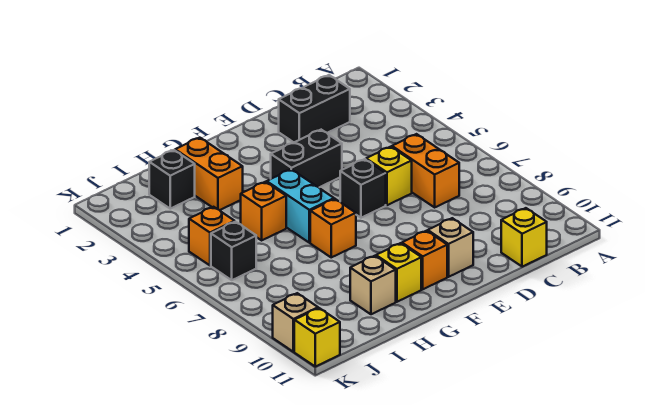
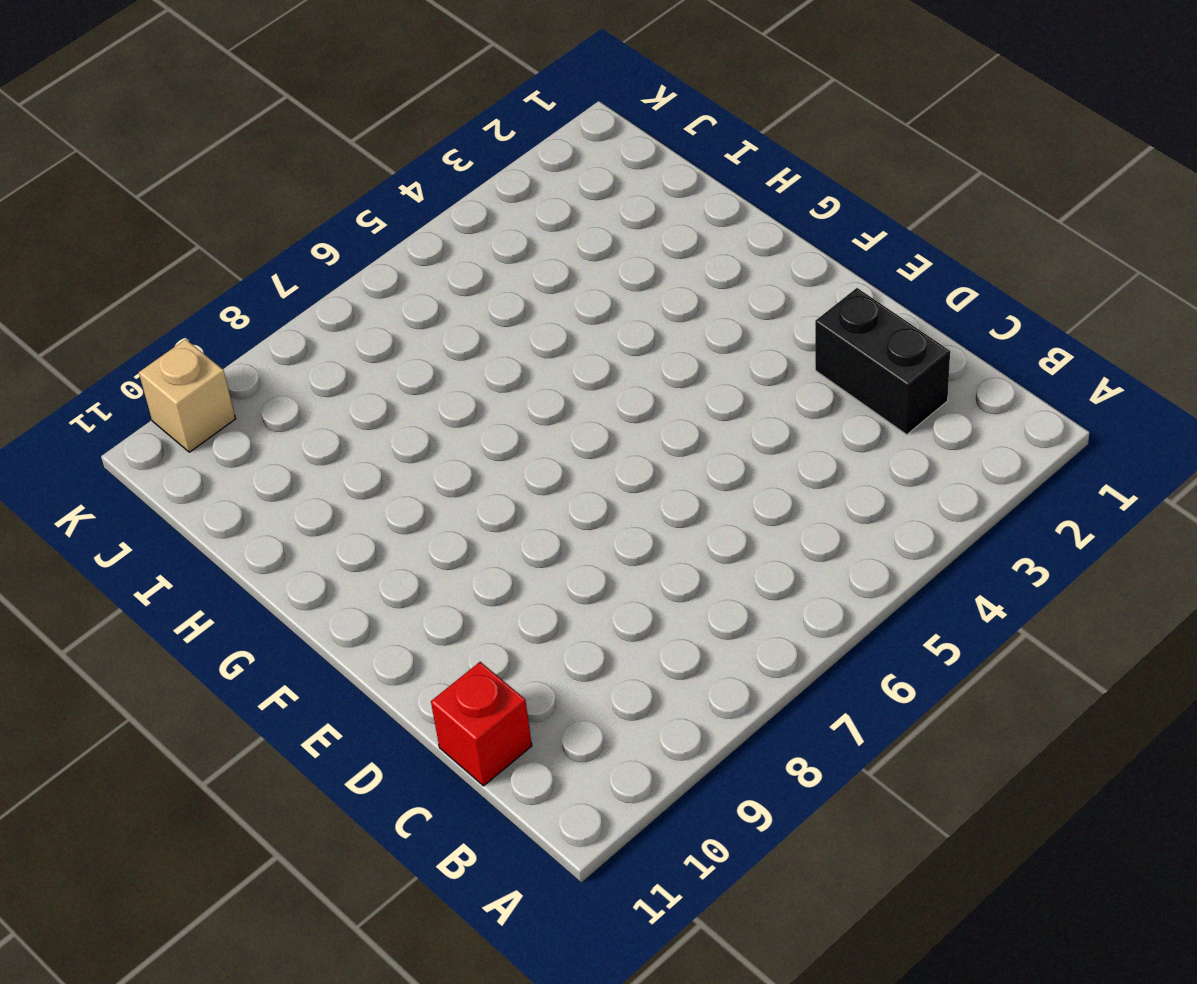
red 1x1 brick [431,662,532,786] -> yellow 1x1 brick [501,208,547,267]
none -> orange 1x2 brick [392,134,459,207]
none -> yellow 1x1 brick [366,147,412,205]
none -> black 1x2 brick [271,130,342,187]

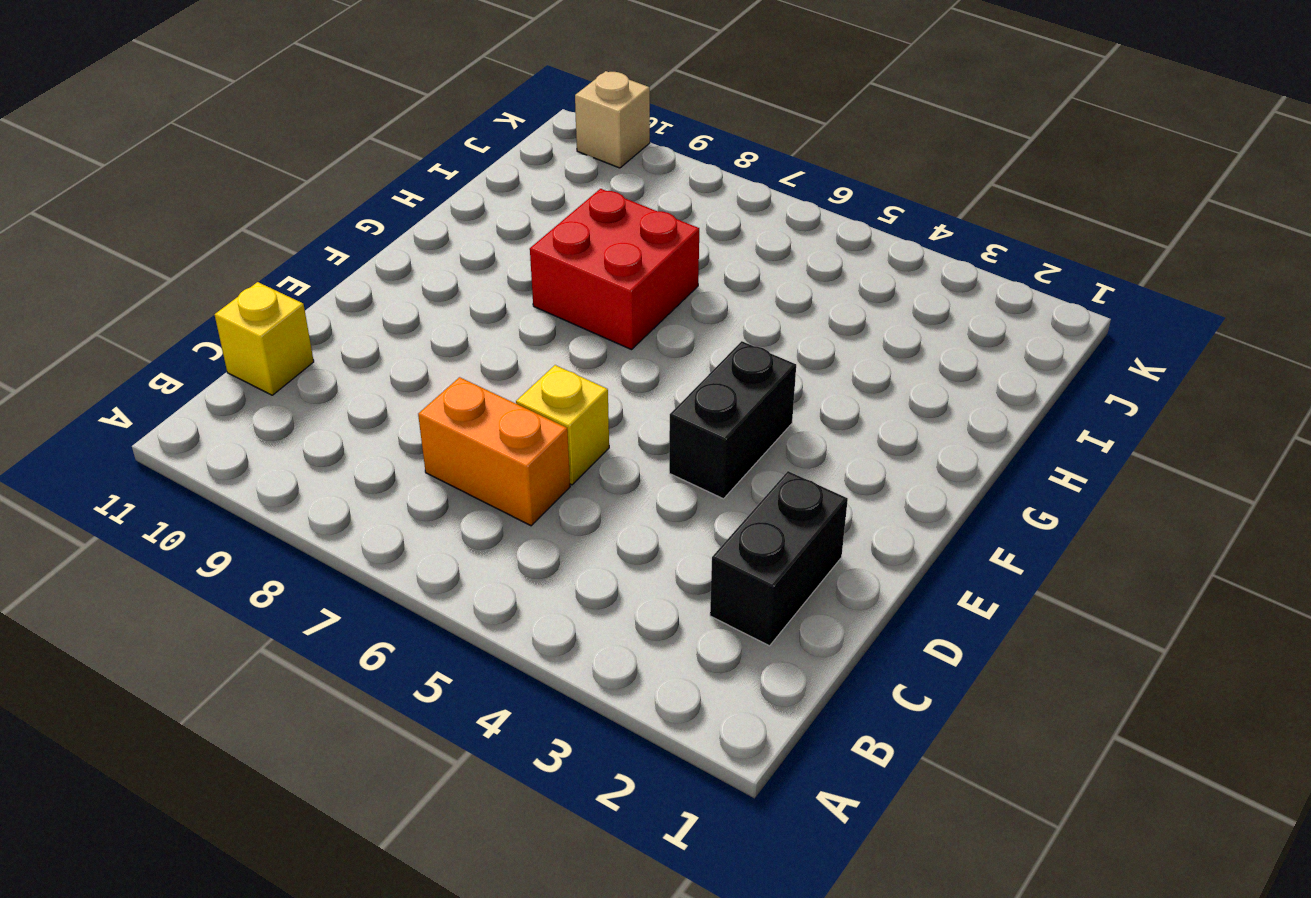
red 2x2 brick [530,189,699,350] -> orange 1x1 brick [310,199,356,257]
none -> black 1x1 brick [340,159,386,218]
none -> tan 1x1 brick [428,218,473,277]
none -> orange 1x1 brick [402,231,447,289]

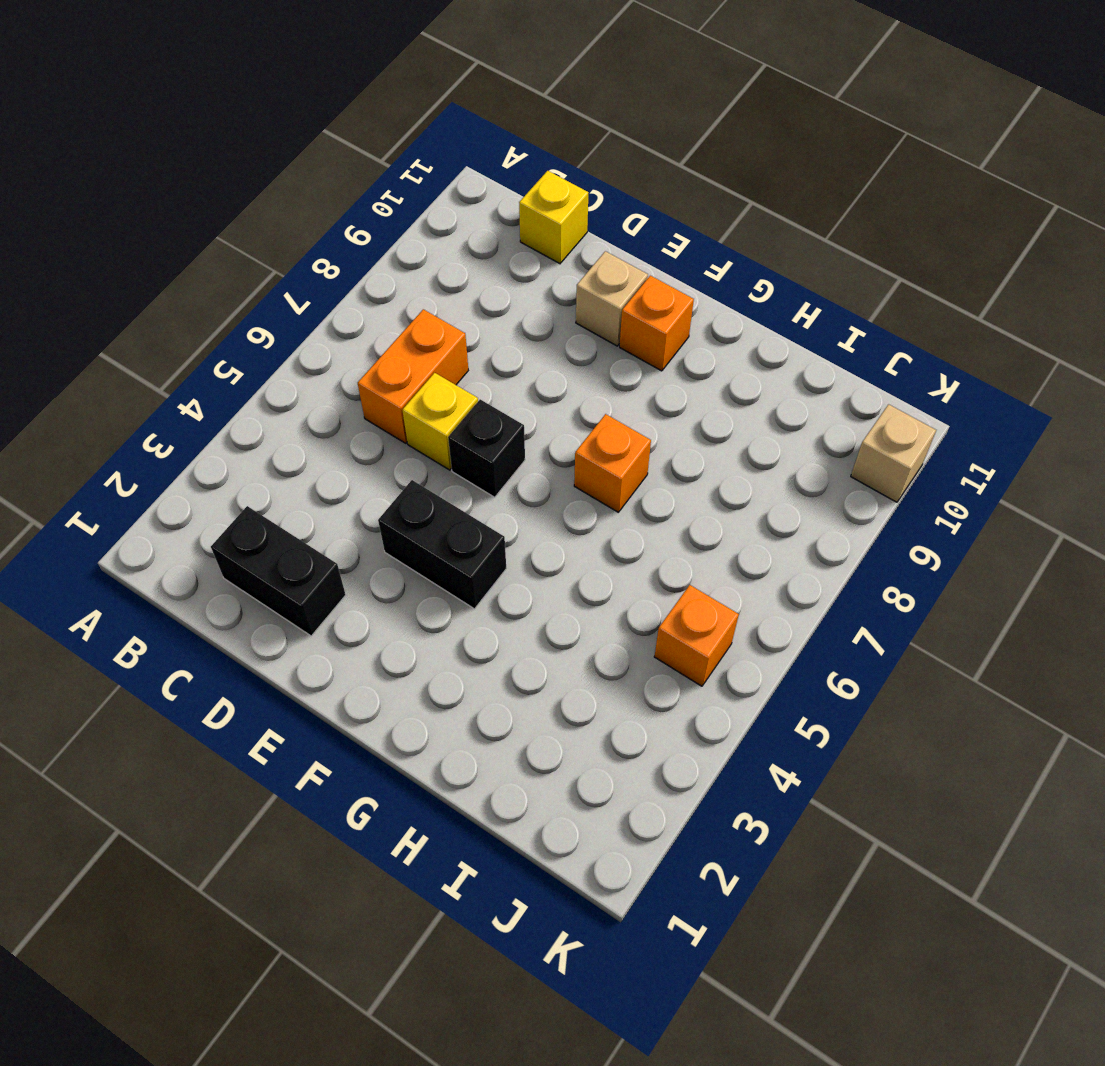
none -> cyan 1x2 brick [267,169,334,243]
none -> yellow 1x1 brick [376,243,421,302]
none -> orange 1x2 brick [175,138,243,210]

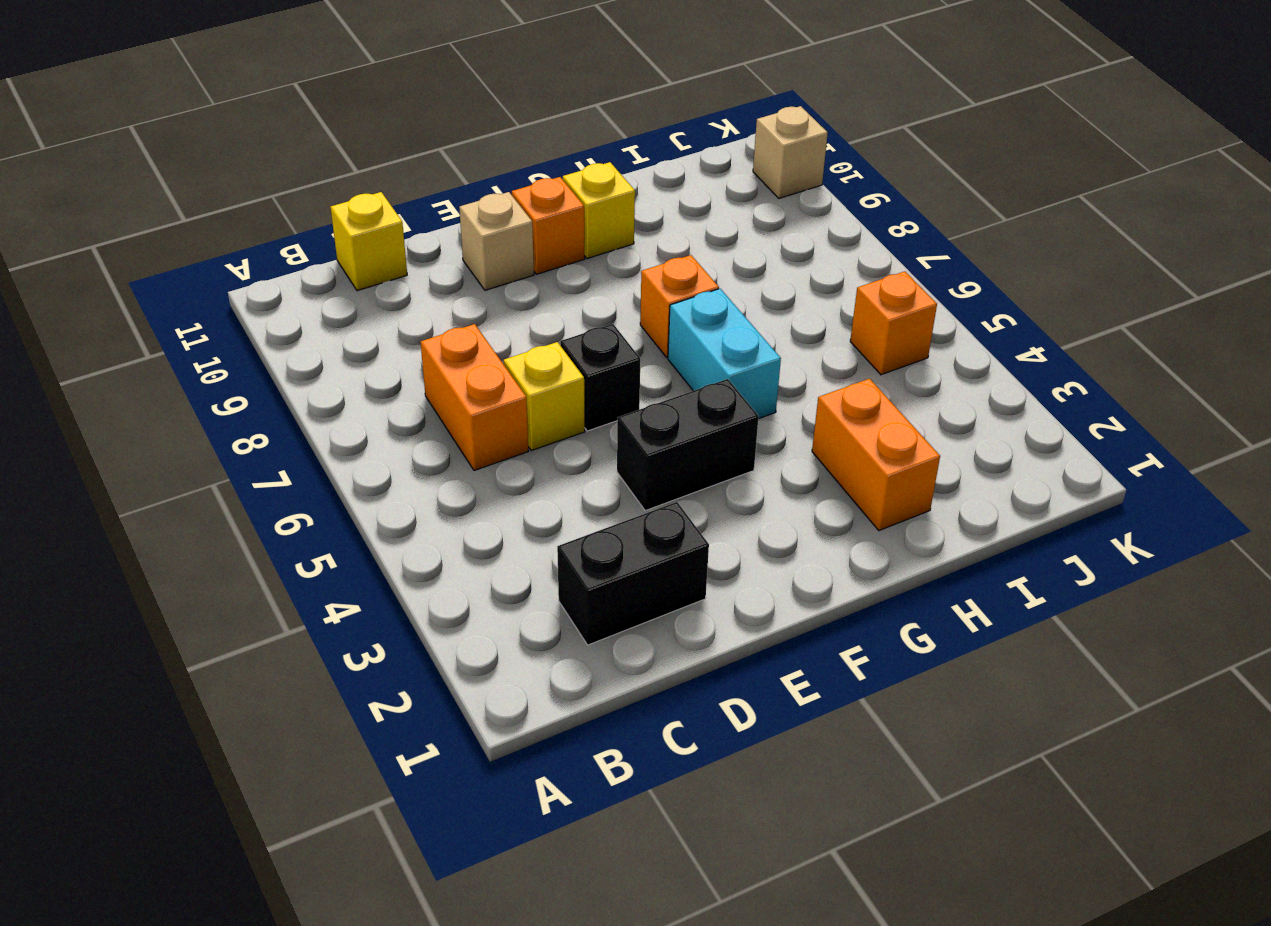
none -> orange 1x1 brick [241,182,286,240]
none -> tan 1x1 brick [350,256,396,314]
none -> black 1x1 brick [149,150,195,209]

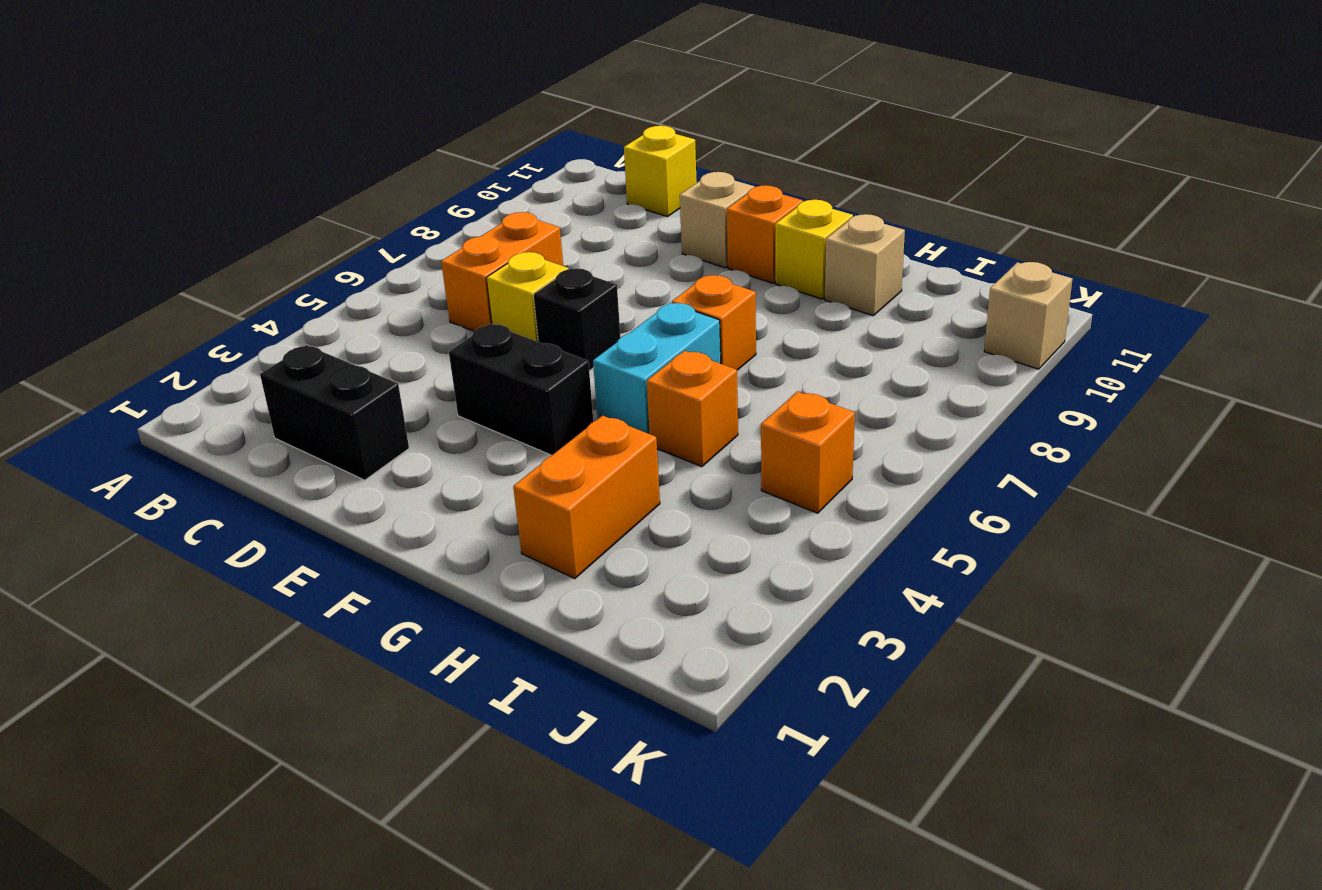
none -> black 1x1 brick [149,150,195,209]
none -> black 1x1 brick [211,222,256,280]
none -> yellow 1x1 brick [294,308,340,367]

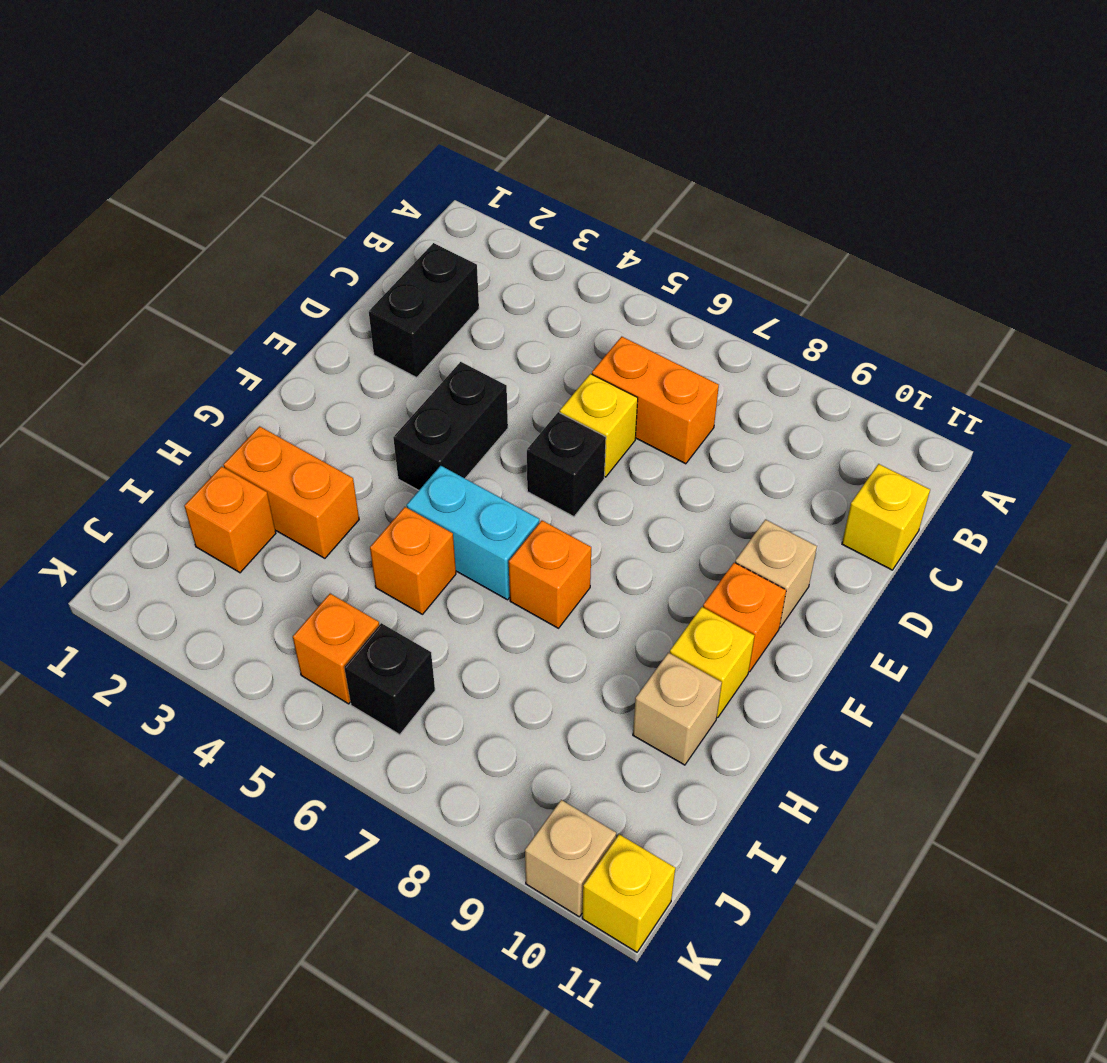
orange 1x1 brick [184,466,276,573] -> black 1x1 brick [149,150,195,209]

